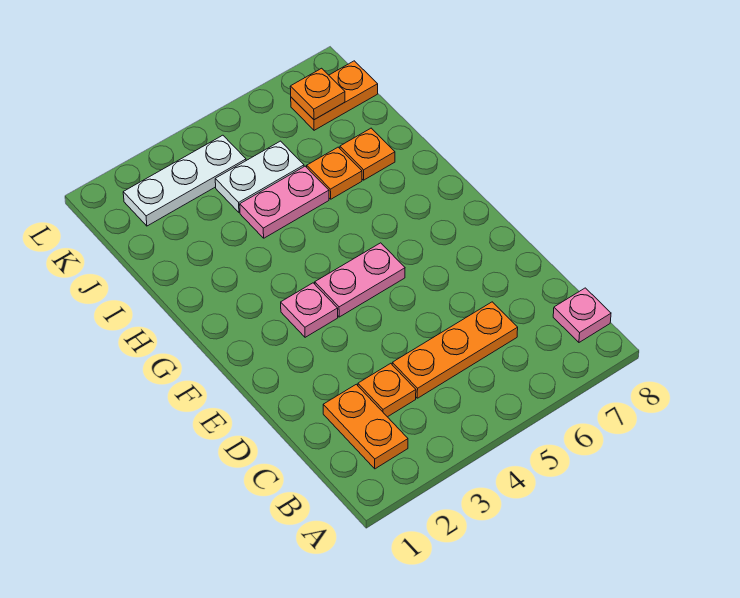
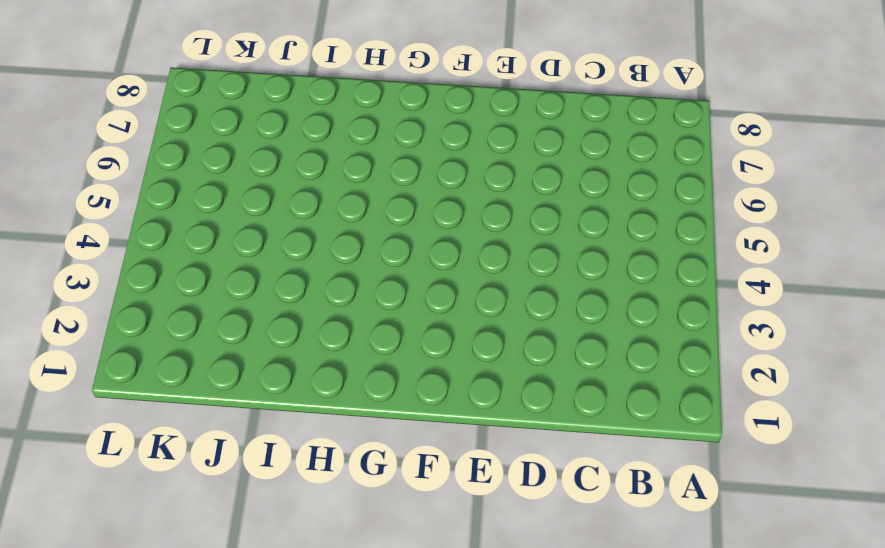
none -> orange 1x2 plate [323,384,408,469]
none -> pink 1x1 plate [553,288,611,342]
none -> orange 1x1 plate [358,363,416,417]

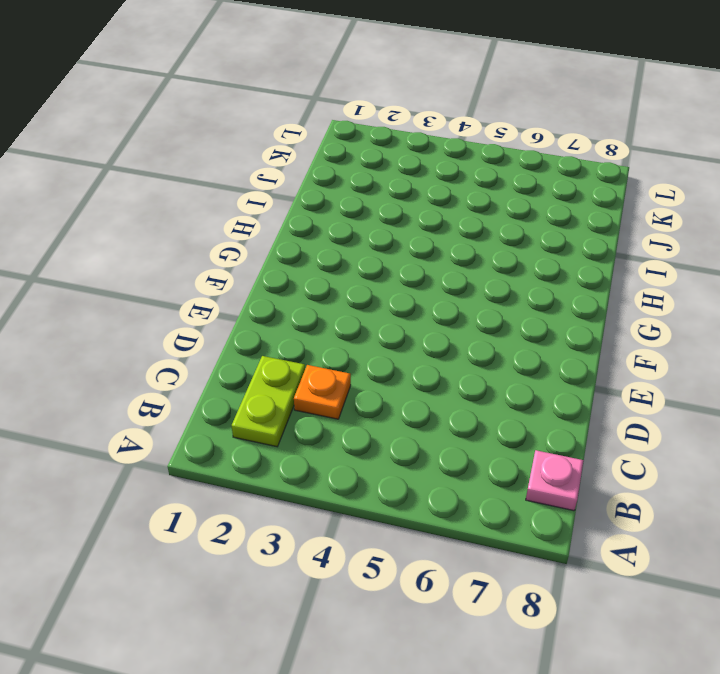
lime 1x2 plate [231,356,305,447] -> orange 1x2 plate [323,384,408,469]
none -> orange 1x3 plate [392,302,518,398]
none -> pink 1x1 plate [281,283,338,337]
none -> pink 1x2 plate [315,243,405,317]

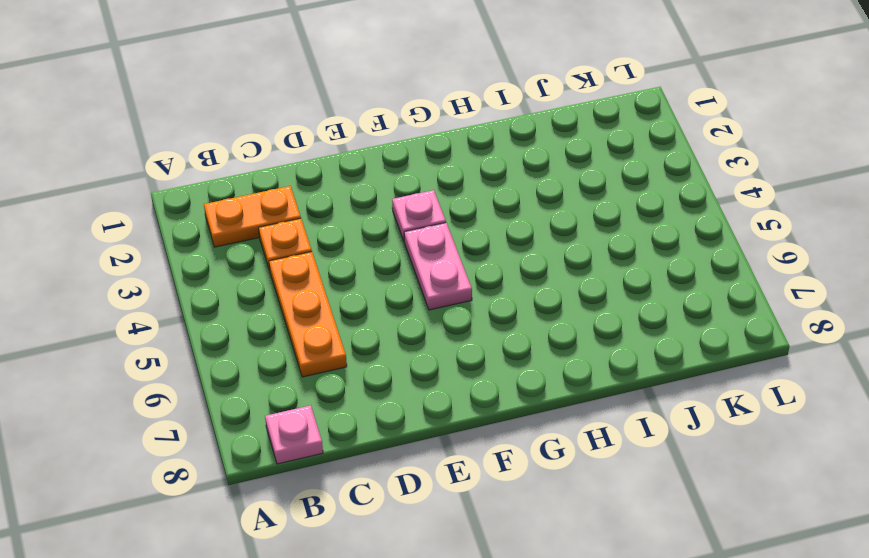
none -> pink 1x2 plate [240,166,329,238]
none -> orange 1x1 plate [307,147,362,199]
none -> orange 1x1 plate [340,128,395,180]

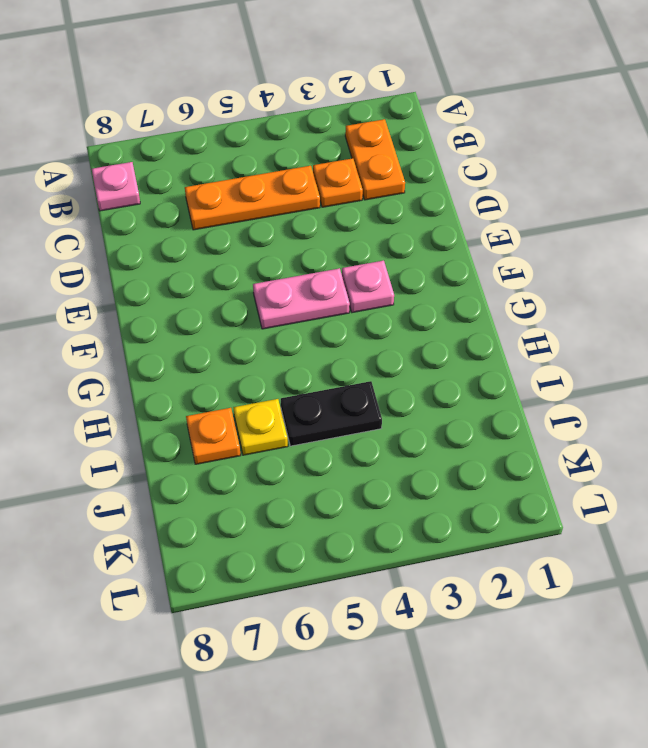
black 1x2 plate [281,381,382,446] -> pink 1x2 plate [240,166,329,238]
yellow 1x1 plate [233,399,288,455] -> orange 1x1 plate [307,147,362,199]
none -> white 1x2 plate [215,141,304,213]
none -> white 1x3 plate [123,135,246,226]
none -> orange 1x2 plate [291,61,378,130]

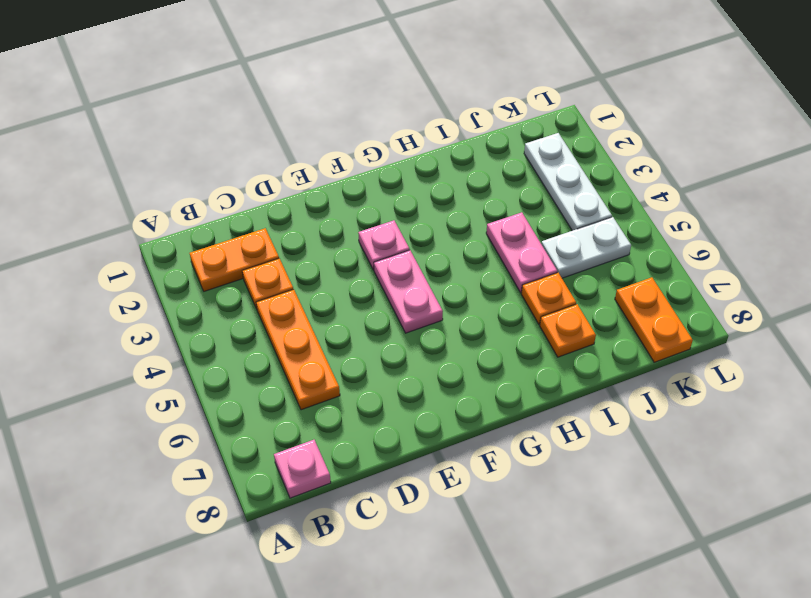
white 1x2 plate [541,217,631,278] -> white 1x2 plate turned to [215,141,304,213]
none -> orange 1x1 plate [290,68,345,120]

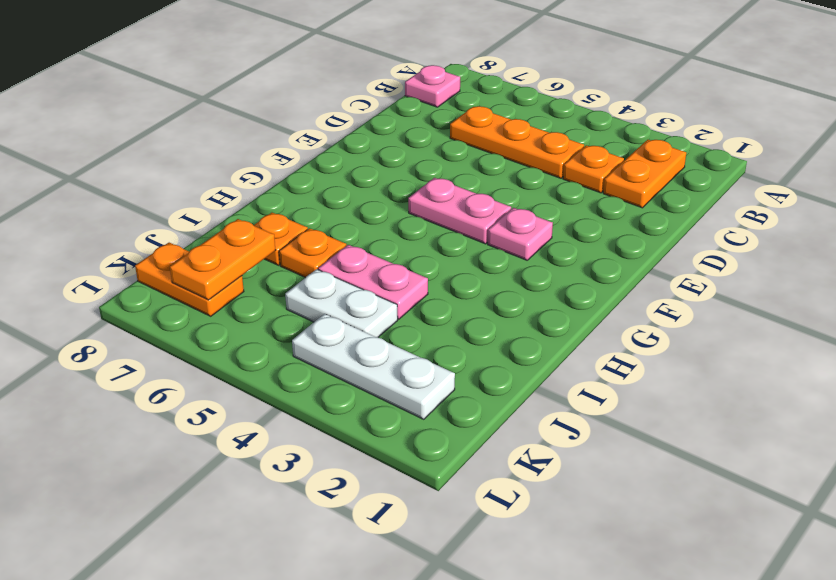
orange 1x2 plate [170,219,276,300] -> orange 1x1 plate [290,68,345,120]

